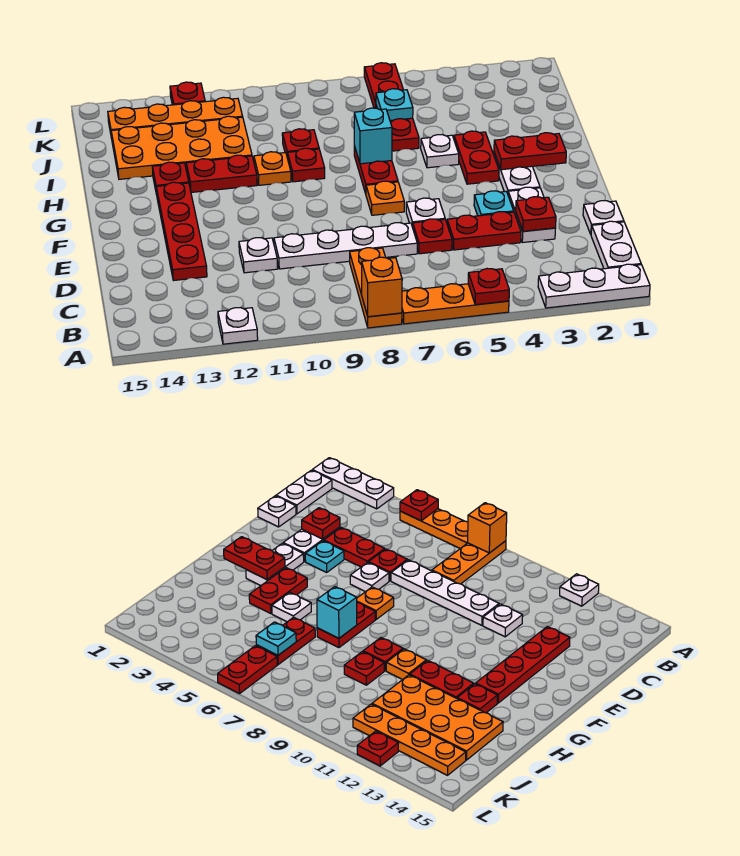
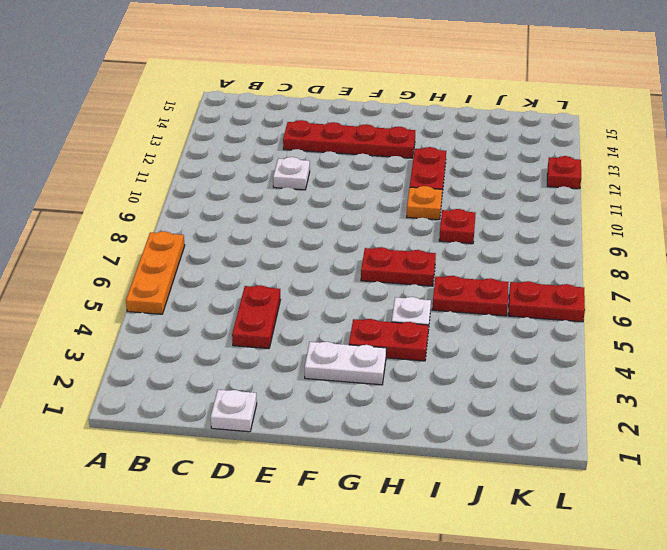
none -> white 1x3 plate [538,264,650,308]
none -> orange 1x3 plate [350,248,402,328]
none -> white 1x1 plate [218,308,258,344]
none -> white 1x2 plate [591,221,641,269]

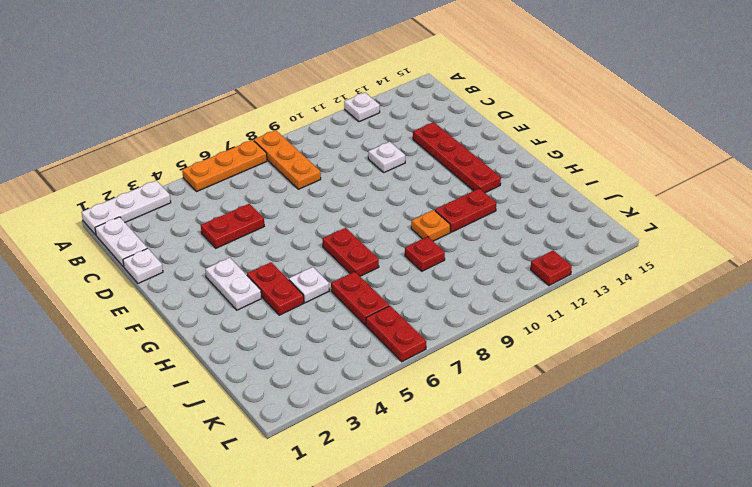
none -> white 1x2 plate [508,187,555,242]
none -> red 1x1 plate [413,219,452,254]
none -> white 1x4 plate [274,223,417,269]
none -> cyan 1x1 plate [474,191,514,216]

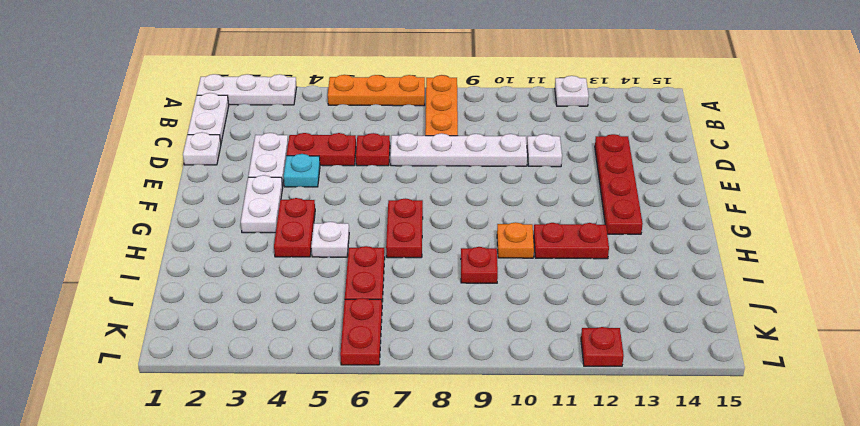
none -> white 1x1 plate [406,198,445,227]
none -> orange 1x1 plate [366,181,404,215]
none -> red 1x1 plate [288,148,325,182]
none -> red 1x1 plate [152,162,189,195]

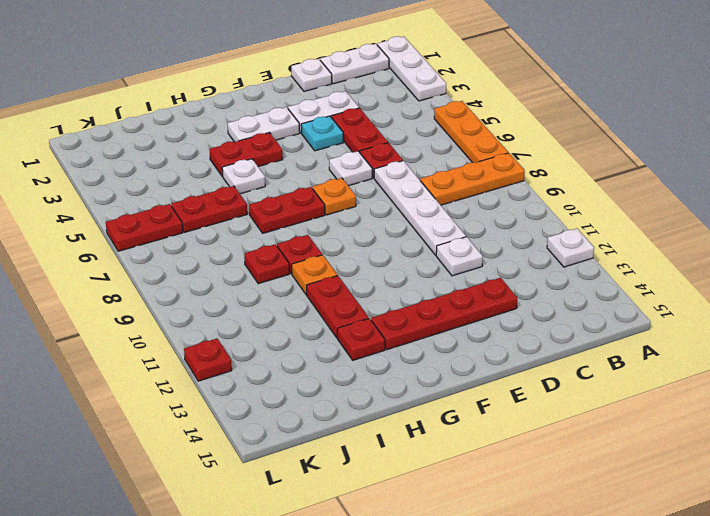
none -> orange 2x4 plate [111,116,252,179]
none -> orange 1x4 plate [108,97,243,138]
none -> red 1x1 plate [468,269,509,305]
none -> orange 1x1 brick [362,257,402,317]

